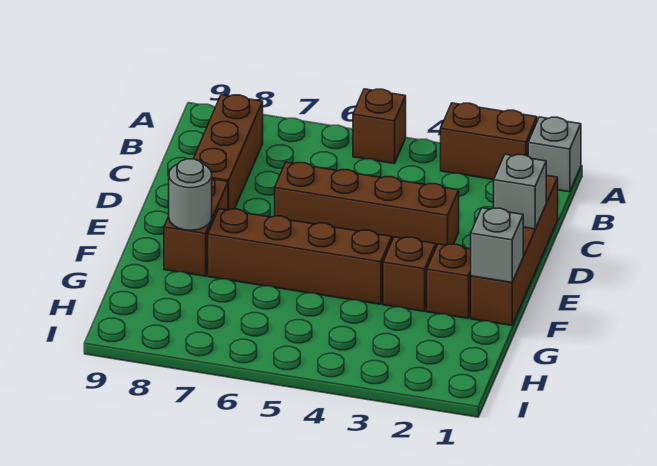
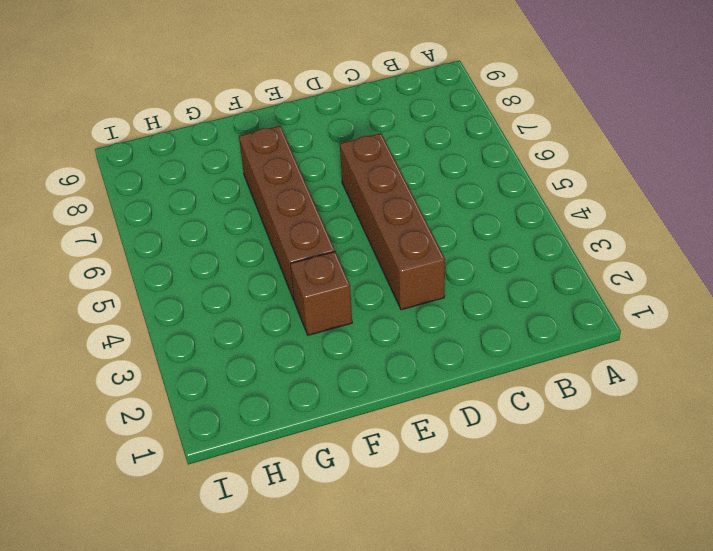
none -> grey 1x1 brick [528,117,581,192]
none -> brown 1x2 brick [441,103,537,180]
none -> brown 1x1 brick [353,89,406,164]

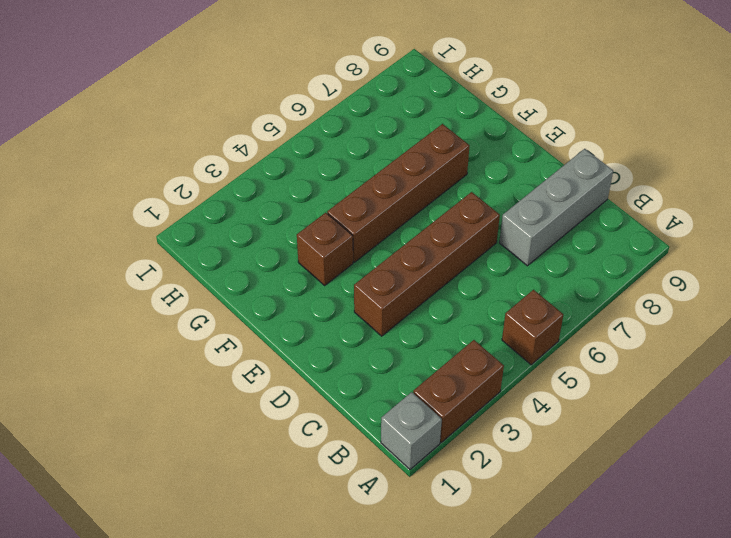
grey 1x3 brick [499,149,613,266] -> brown 1x3 brick [193,95,263,210]
none -> brown 1x4 brick [471,175,558,325]
none -> brown 1x2 brick [164,179,228,276]
none -> brown 1x1 brick [427,244,471,318]

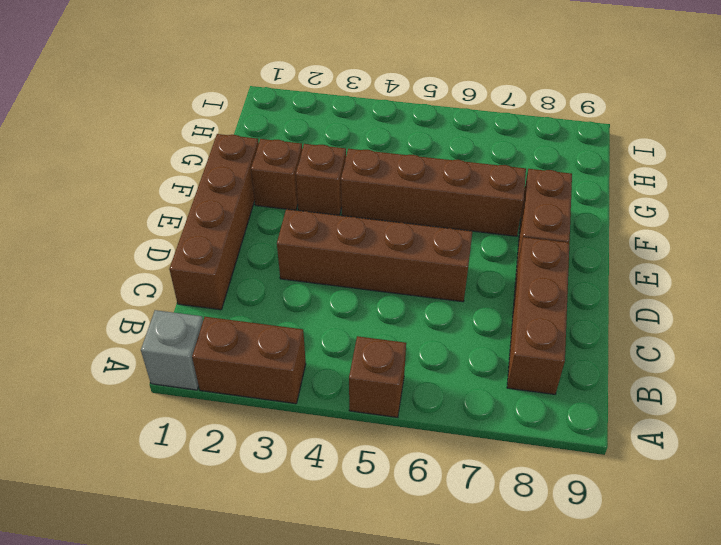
none -> grey 1x1 brick [494,154,546,229]
none -> grey 1x1 brick [471,208,523,282]
none -> grey 1x1 round brick [169,159,212,230]

